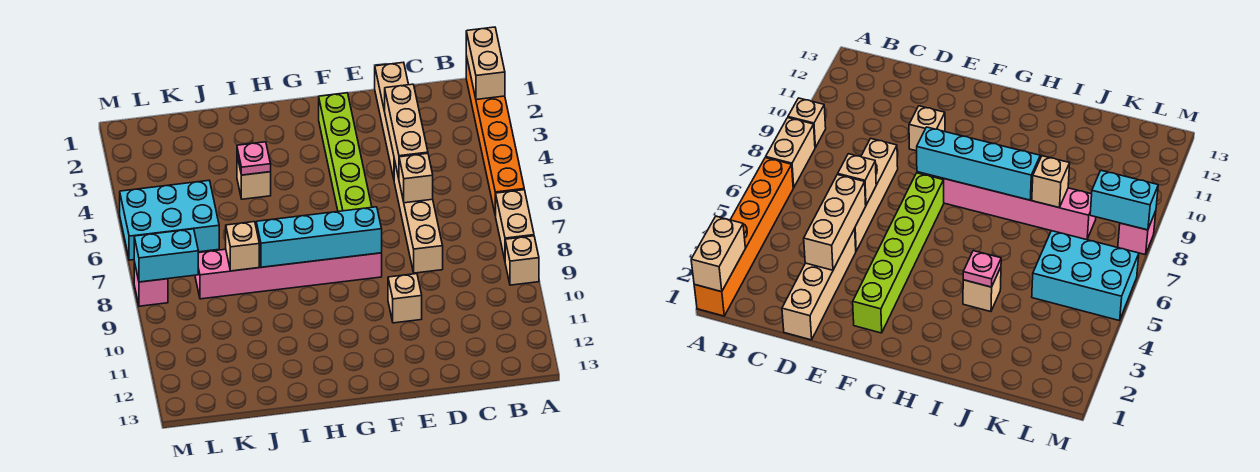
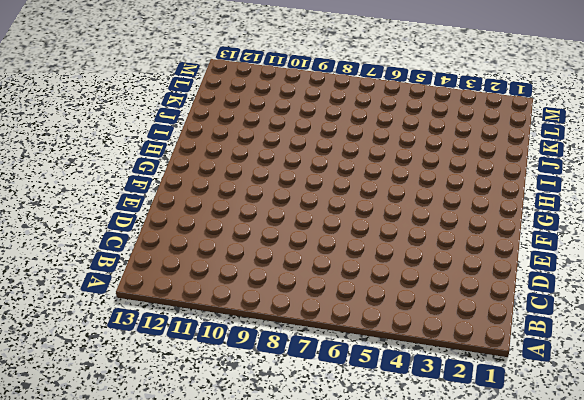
none -> orange 1x6 brick [466,56,524,216]
none -> tan 1x2 brick [496,190,534,260]
none -> tan 1x1 brick [505,236,539,285]

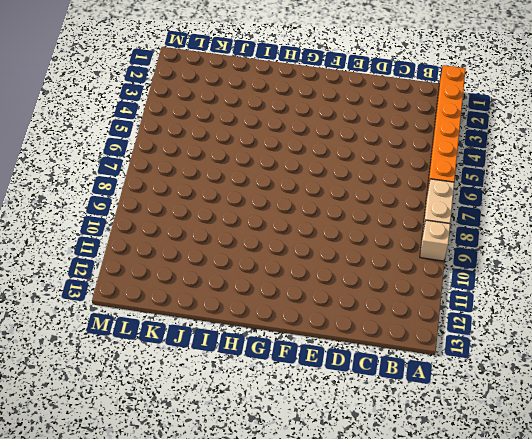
none -> tan 1x4 brick [375,62,409,178]
none -> tan 1x4 brick [394,160,443,273]
none -> tan 1x1 brick [388,274,422,323]

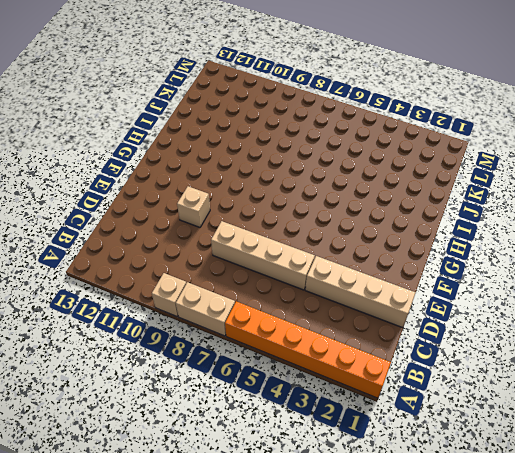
none -> lime 1x6 brick [319,93,372,211]
none -> pink 1x6 brick [195,249,382,299]
none -> tan 1x1 brick [237,157,271,199]

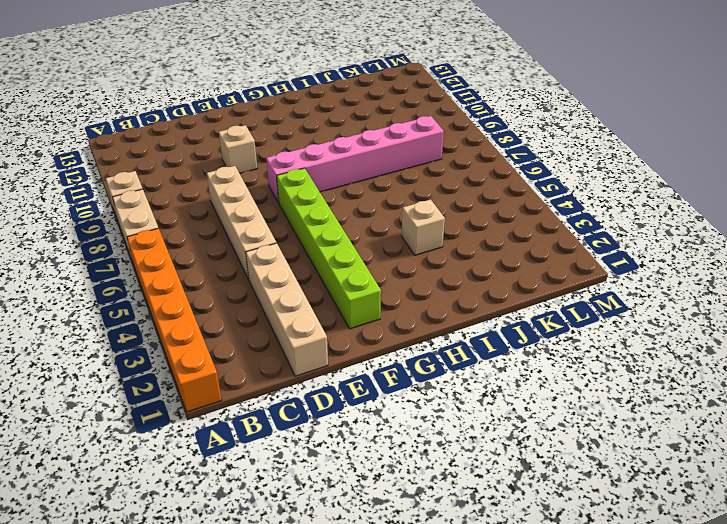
none -> cyan 2x3 brick [120,181,219,260]
none -> pink 1x1 brick [134,262,168,306]
none -> tan 1x2 brick [466,27,505,100]

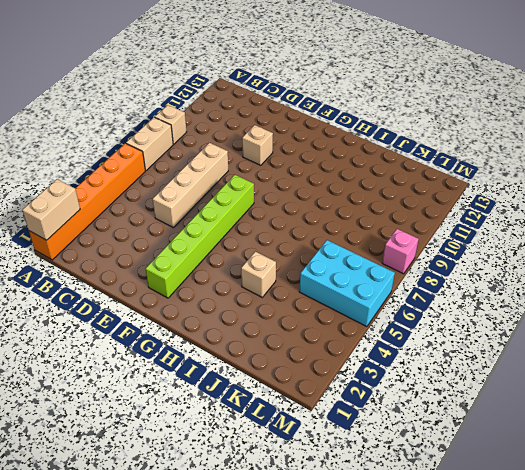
none -> tan 1x4 brick [375,62,409,178]
none -> pink 1x6 brick [195,249,382,299]
none -> tan 1x3 brick [385,84,428,178]

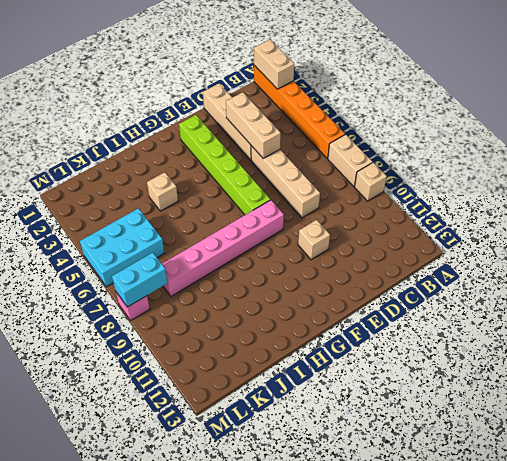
none -> tan 1x1 brick [399,153,433,203]
none -> cyan 1x4 brick [256,207,382,267]
none -> pink 1x1 plate [237,142,271,175]

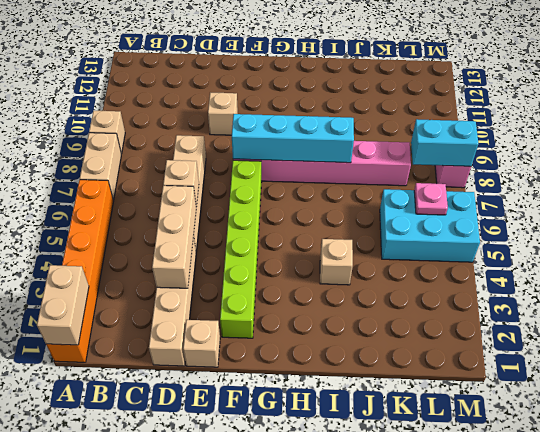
tan 1x1 brick [183,320,220,367] -> tan 1x1 brick moved to [226,222,259,271]
pink 1x1 plate [414,183,448,215] -> pink 1x1 plate moved to [237,142,271,175]

